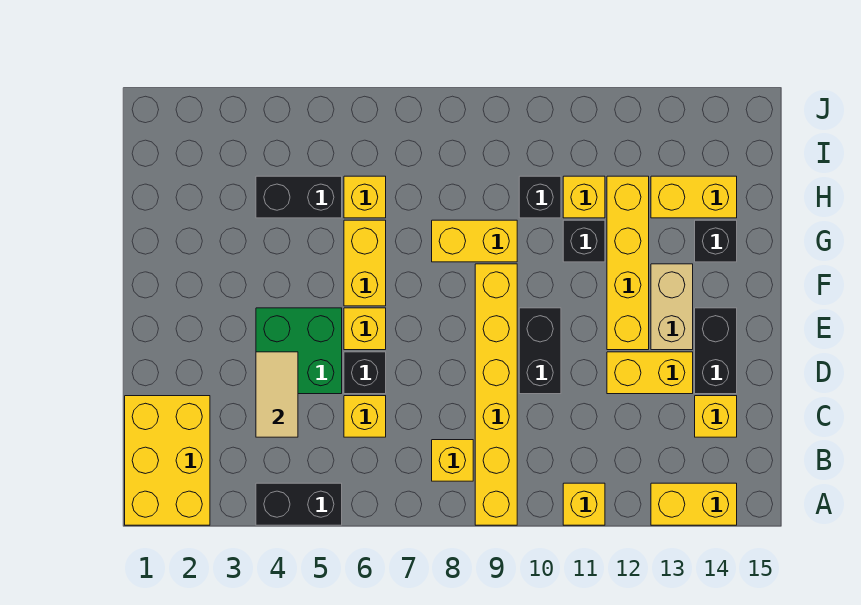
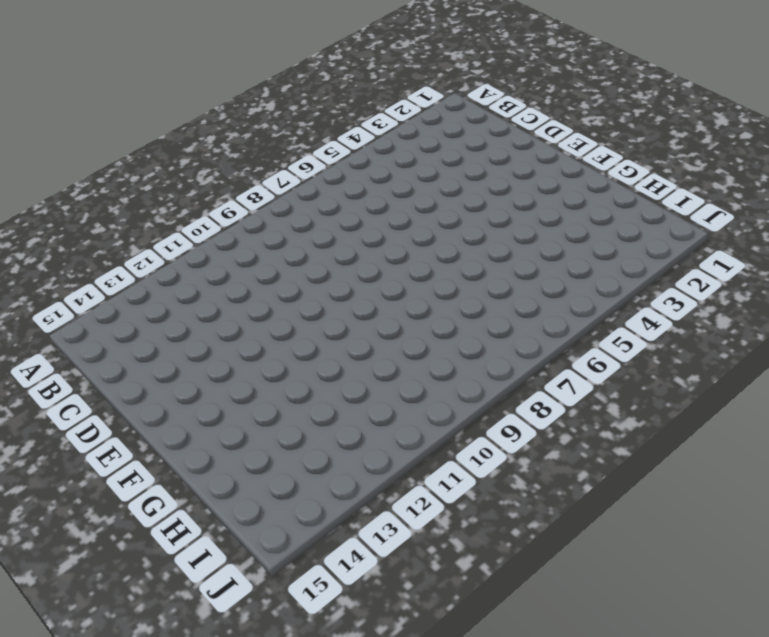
none -> yellow 2x3 brick [125,396,210,525]
none -> black 1x2 brick [256,483,342,525]
none -> yellow 1x6 brick [475,264,517,525]

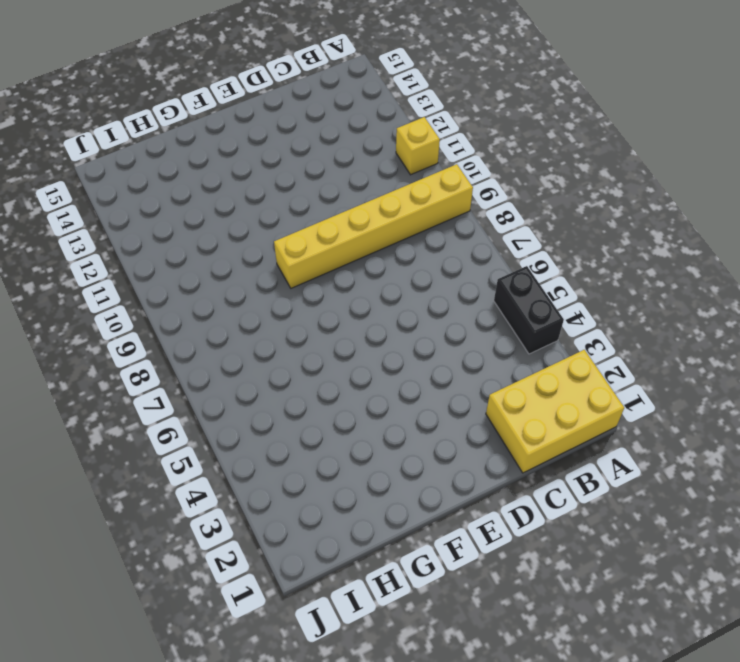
none -> yellow 1x2 brick [651,483,737,525]
none -> yellow 1x1 brick [432,440,473,481]
none -> yellow 1x1 brick [344,396,386,437]

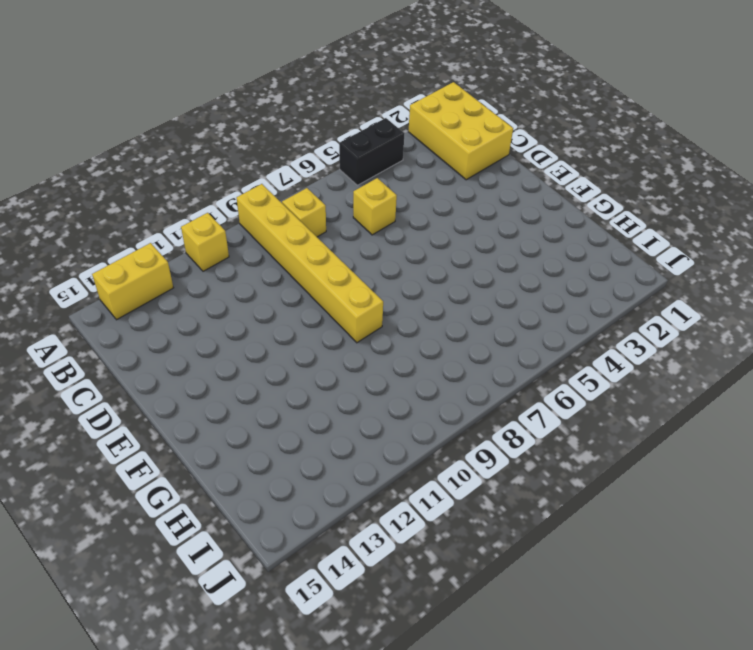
none -> yellow 1x1 brick [695,396,737,437]
none -> green 2x2 brick [256,308,342,394]
none -> black 1x1 brick [344,352,386,394]

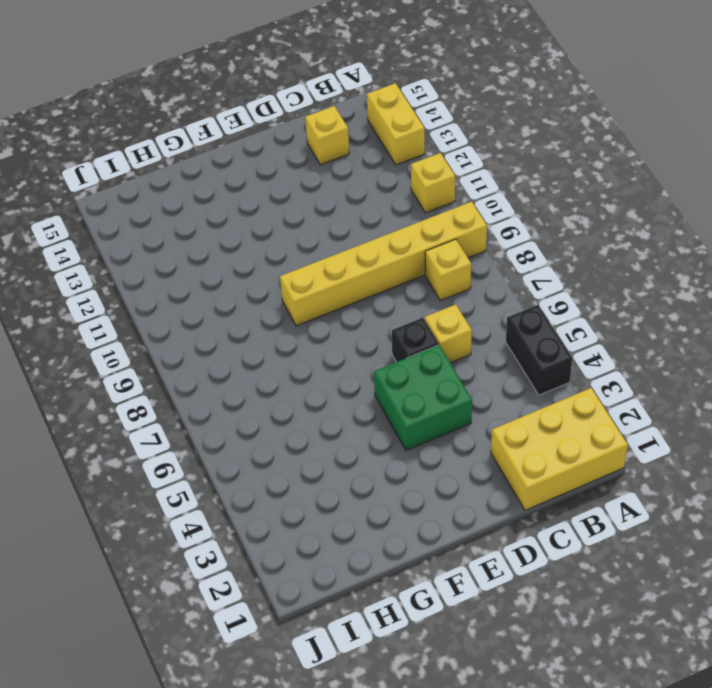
none -> black 1x2 brick [519,308,561,394]
none -> yellow 1x2 brick [607,352,693,394]
none -> black 1x2 brick [695,308,737,394]

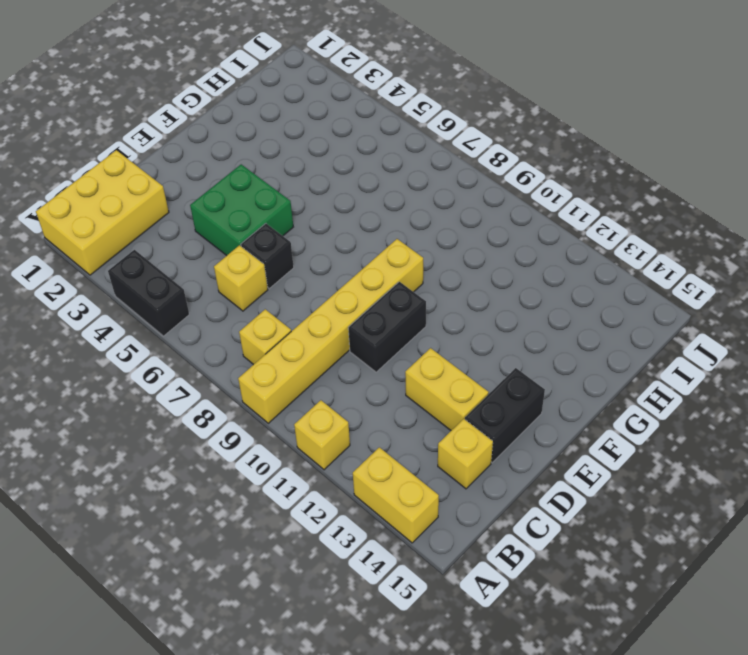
none -> yellow 1x1 brick [344,308,386,350]
none -> yellow 1x4 brick [607,176,649,350]
none -> tan 1x2 brick [651,264,693,350]

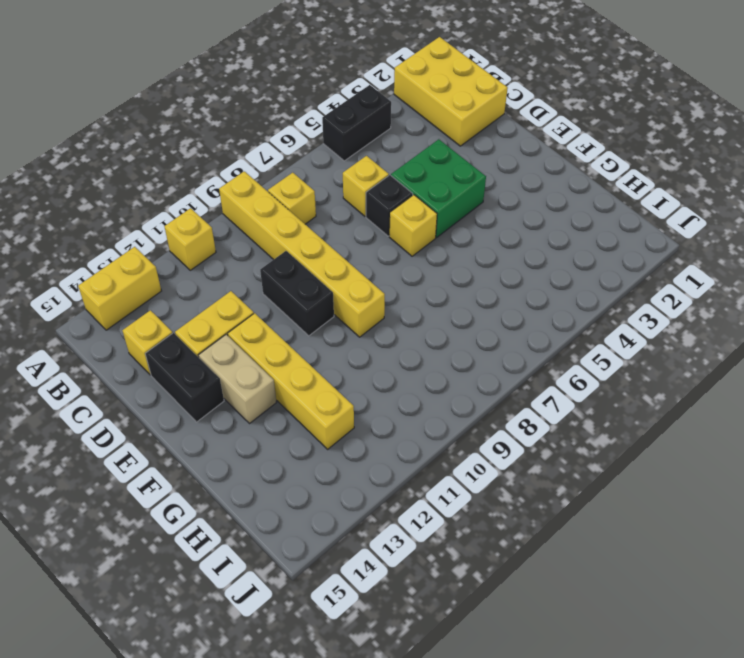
none -> yellow 1x2 brick [344,220,386,306]
none -> yellow 1x2 brick [432,220,517,262]
none -> black 1x1 brick [563,220,605,262]

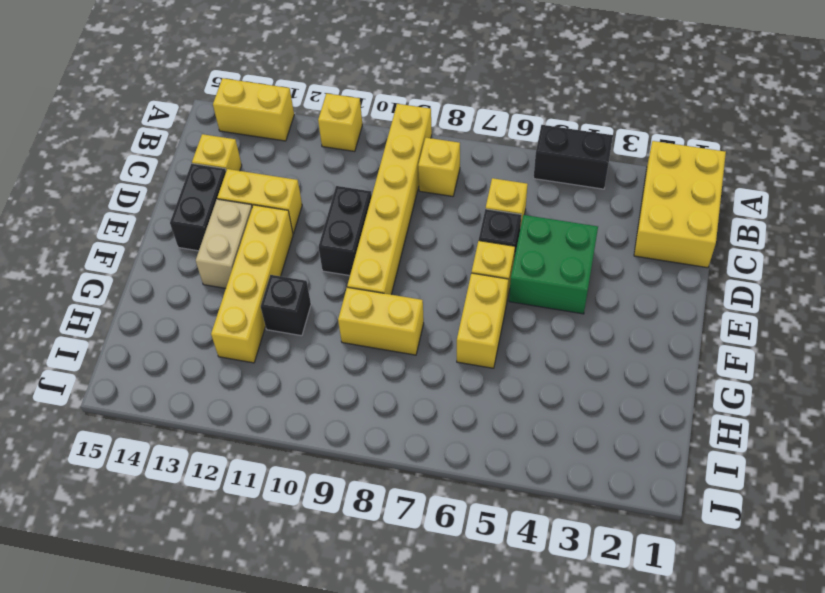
none -> black 1x1 brick [695,220,737,262]
none -> black 1x2 brick [256,176,342,218]
none -> yellow 1x1 brick [344,176,386,218]

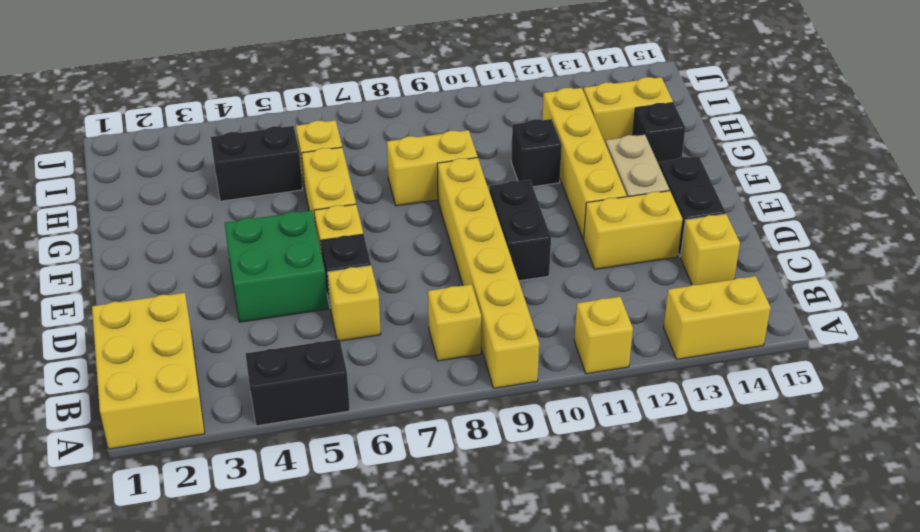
none -> black 1x1 brick [519,176,561,218]
none -> yellow 1x1 brick [563,176,605,218]
none -> tan 1x2 tile [256,352,298,437]

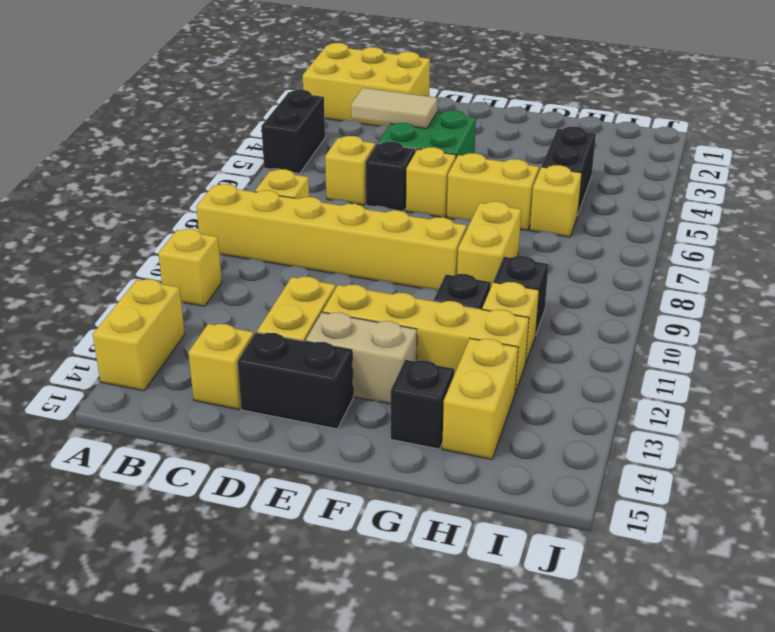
none -> black 1x2 brick [519,308,561,394]

